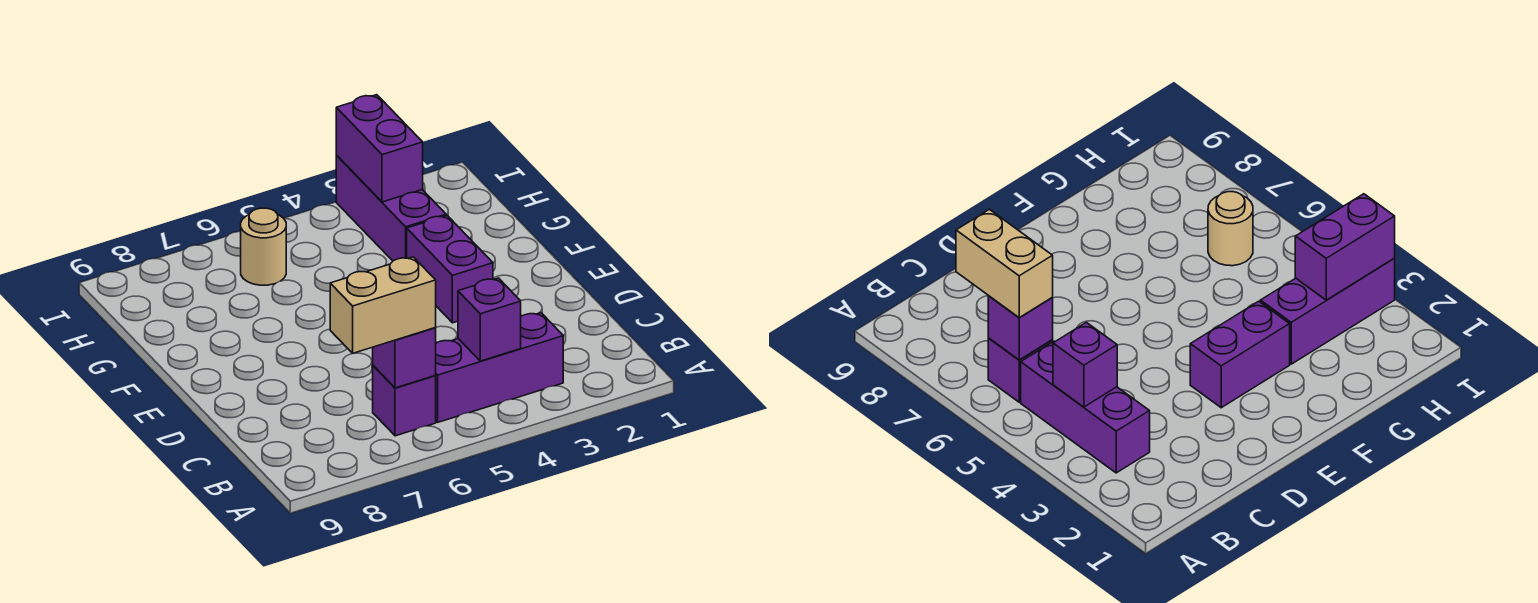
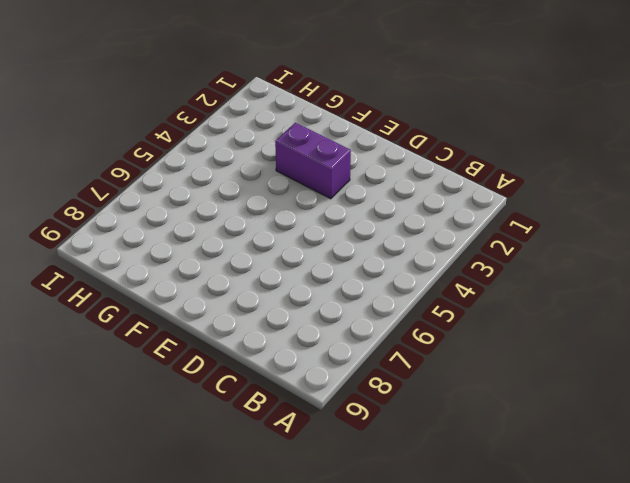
none -> purple 1x3 brick [435,313,563,422]
none -> purple 1x1 brick [373,366,436,436]

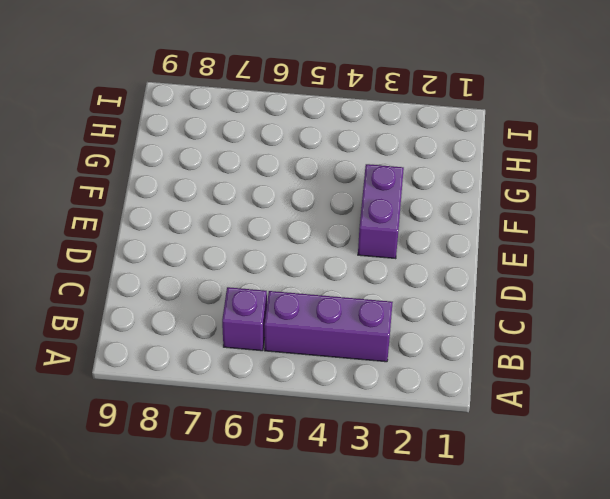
none -> purple 1x3 brick [336,155,446,261]
none -> tan 1x1 round brick [241,208,286,285]

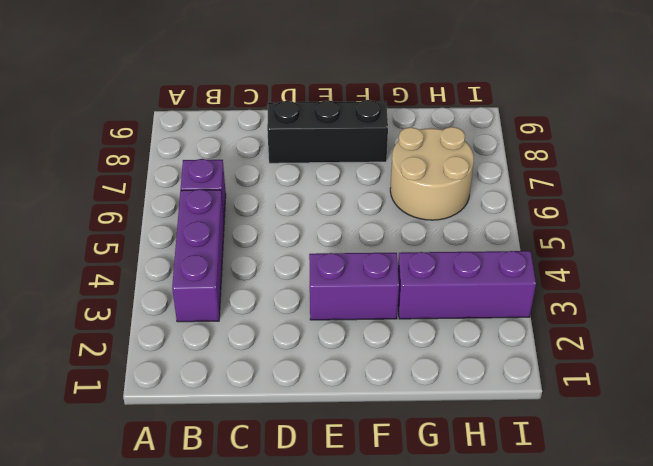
black 1x3 brick [267,100,388,163] -> none
tan 2x2 round brick [390,127,474,220] -> tan 1x1 round brick [241,208,286,285]
none -> purple 1x1 brick [458,278,521,361]
none -> purple 1x1 brick [373,328,436,388]

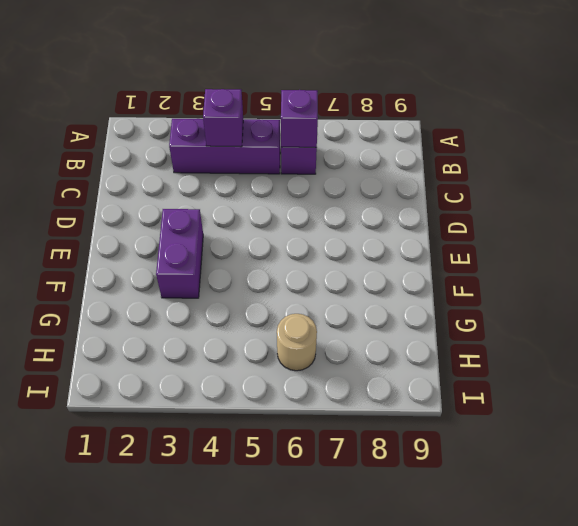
none -> purple 1x3 brick [336,155,446,261]
none -> purple 1x2 brick [336,95,423,202]

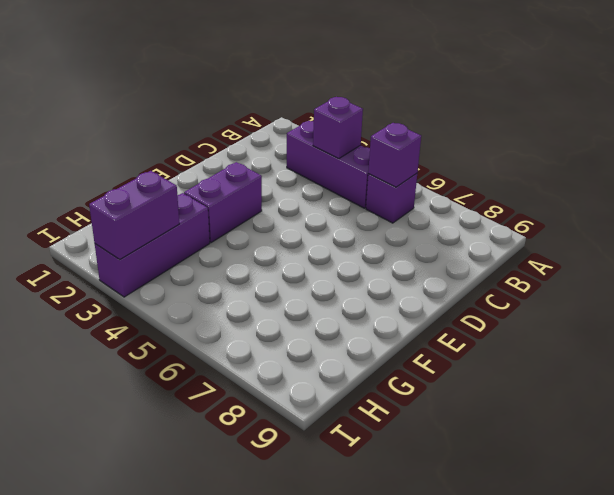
none -> tan 1x1 round brick [241,208,286,285]
none -> tan 1x2 brick [330,257,436,353]

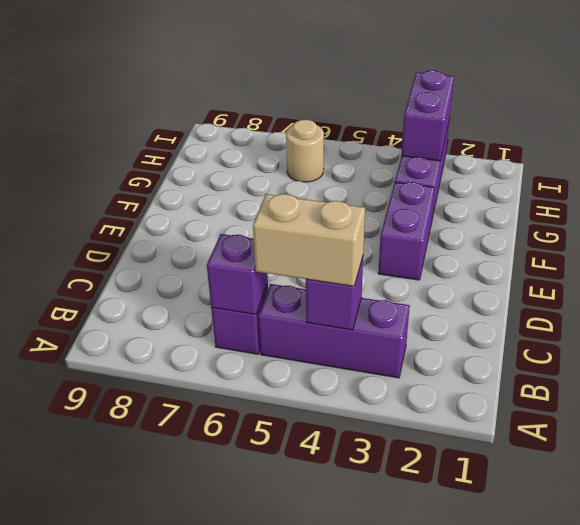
tan 1x2 brick [253,194,365,286] -> tan 1x2 brick moved to [330,257,436,353]

